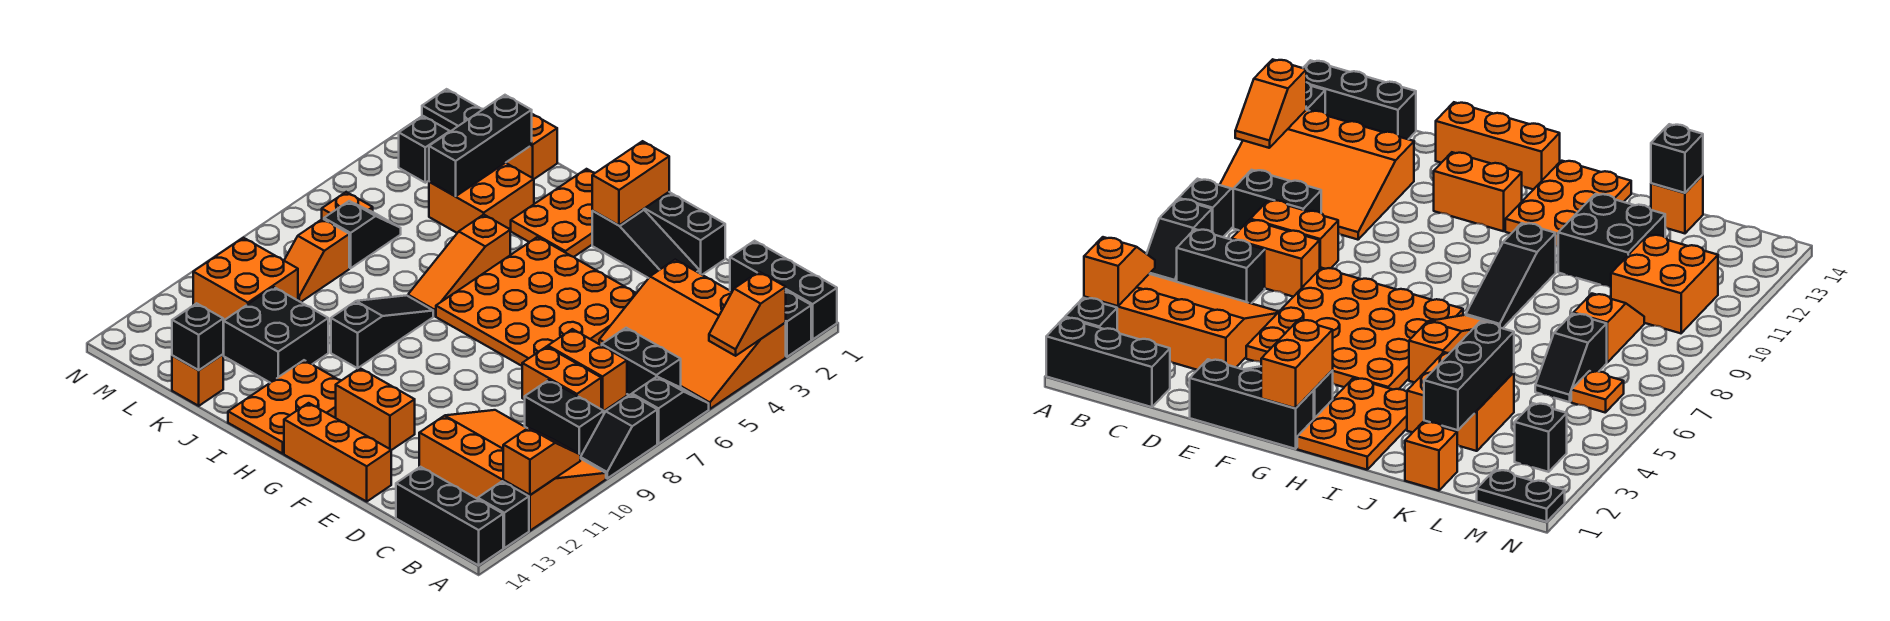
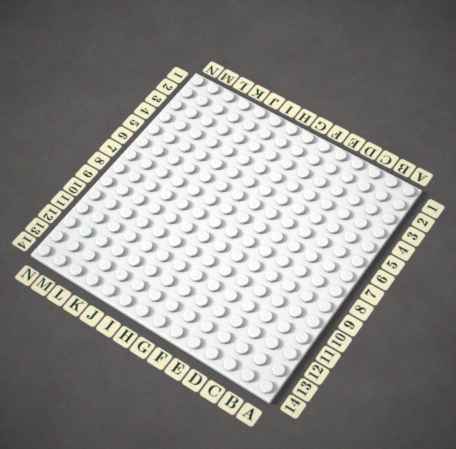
none -> black 1x3 brick [730,241,837,339]
none -> black 1x1 brick [785,291,811,357]
none -> orange 3x4 slope [599,260,786,409]
none -> black 1x2 slope [632,377,709,444]

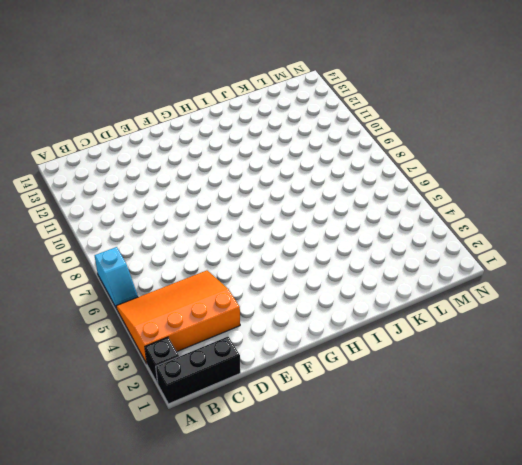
cyan 1x2 slope [95,247,138,307] -> black 1x2 slope [632,377,709,444]
none -> black 1x2 slope [581,394,657,478]
none -> orange 3x4 slope [419,410,606,531]
none -> black 1x1 brick [478,481,529,548]
none -> black 1x3 brick [396,467,503,565]

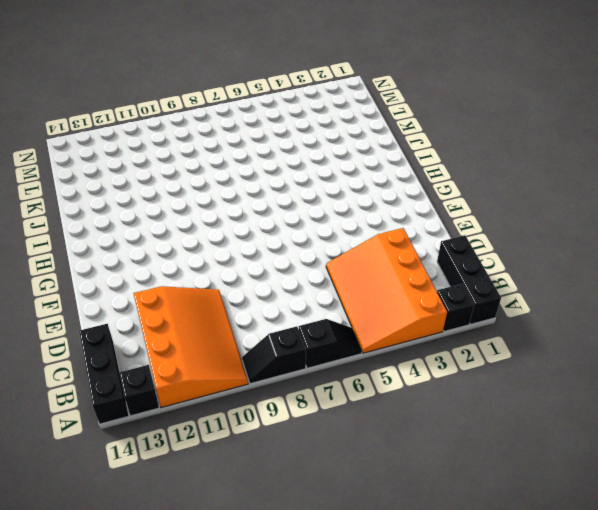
none -> black 1x2 brick [602,328,681,395]
none -> black 1x2 brick [525,380,604,458]
none -> orange 1x2 brick [548,329,627,411]
none -> orange 1x2 brick [522,346,601,409]

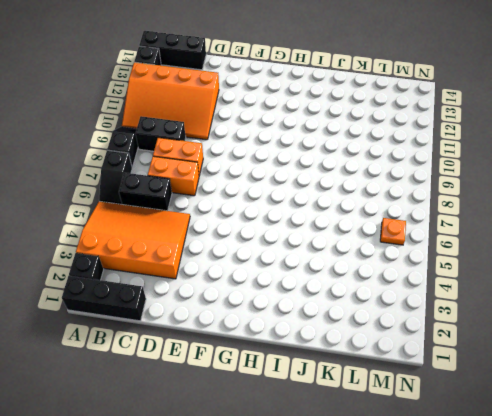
none -> black 1x3 brick [644,192,725,275]
none -> black 1x3 slope [592,209,700,278]
none -> orange 4x4 plate [436,237,636,366]
none -> orange 1x3 brick [284,403,391,501]

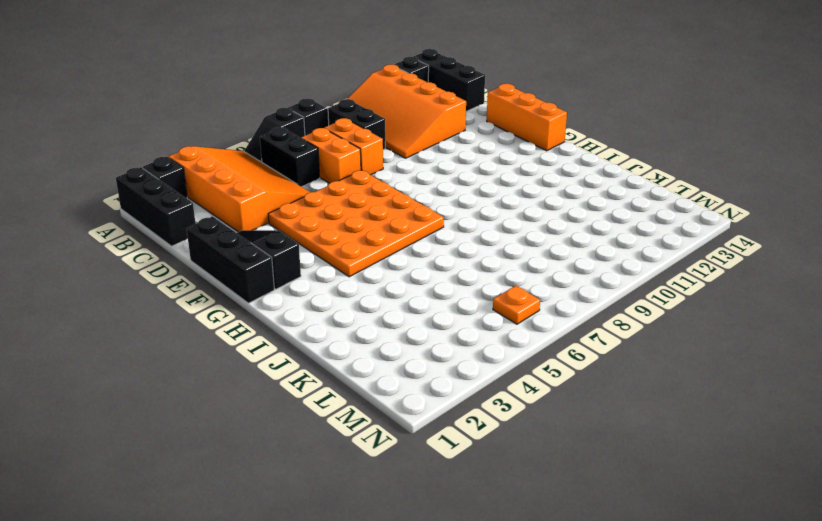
none -> orange 1x2 brick [336,368,415,450]
none -> orange 2x3 plate [511,169,595,257]
none -> orange 2x3 plate [228,360,341,454]
none -> orange 1x3 slope [408,215,510,316]

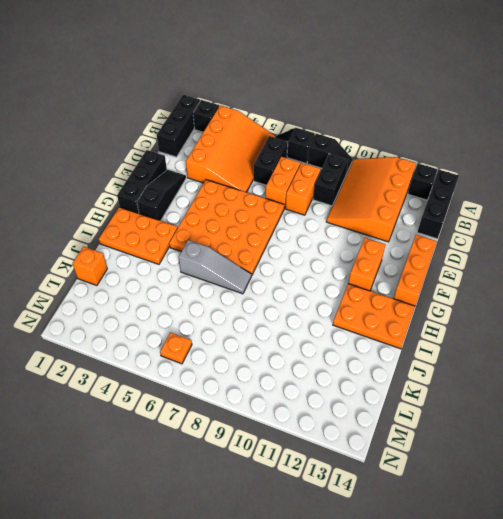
grey 1x3 slope [179,240,251,294] -> orange 1x3 slope [408,215,510,316]
none -> black 1x3 slope [331,295,433,368]
none -> orange 2x2 brick [429,163,534,233]
none -> black 2x2 brick [223,287,328,383]
none -> orange 1x1 brick [172,354,223,406]

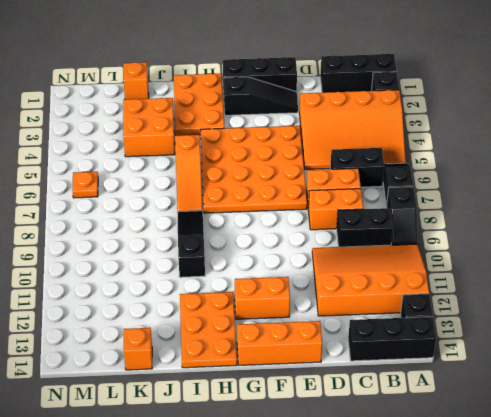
none -> black 2x2 brick [223,287,328,383]
none -> black 1x2 slope [324,201,401,268]
none -> orange 1x2 slope [284,219,349,302]
none -> orange 2x2 brick [193,238,298,324]

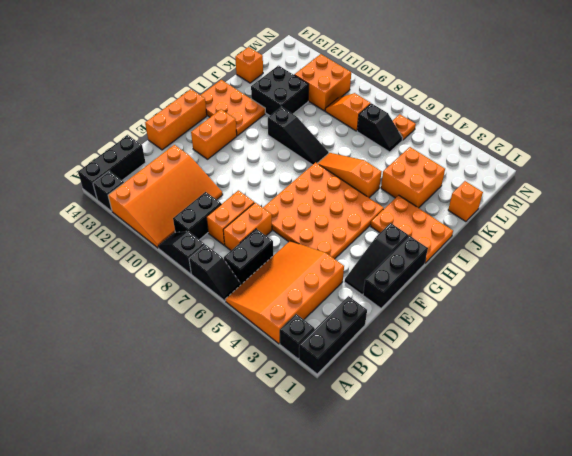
none -> black 1x2 plate [422,89,483,131]
none -> black 1x1 brick [399,116,450,183]
none -> orange 1x2 slope [709,272,786,356]
none -> orange 1x2 slope [503,428,580,495]

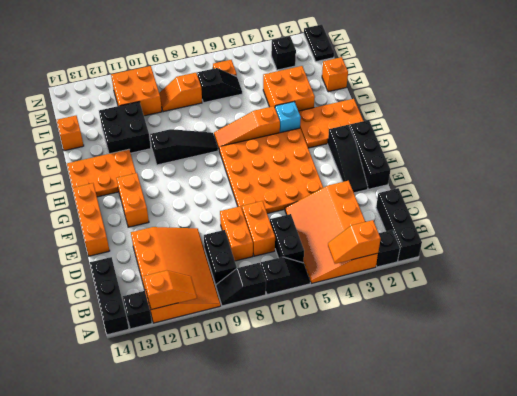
cyan 1x1 brick [275,102,301,133] -> none
none -> orange 1x2 brick [592,141,669,225]
none -> black 1x3 brick [429,95,532,196]
none -> black 1x1 brick [172,303,223,370]

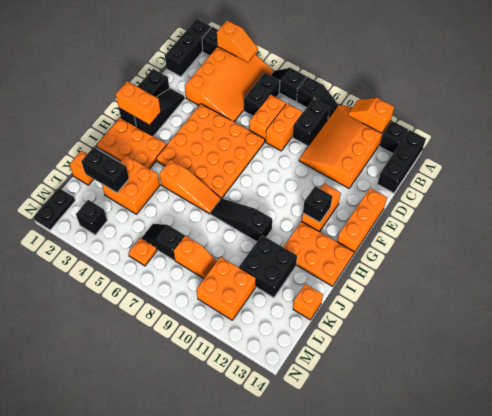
black 1x1 brick [303,186,332,222] -> black 1x1 brick moved to [172,303,223,370]
black 1x2 brick [81,147,129,193] -> black 1x3 brick [429,95,532,196]

